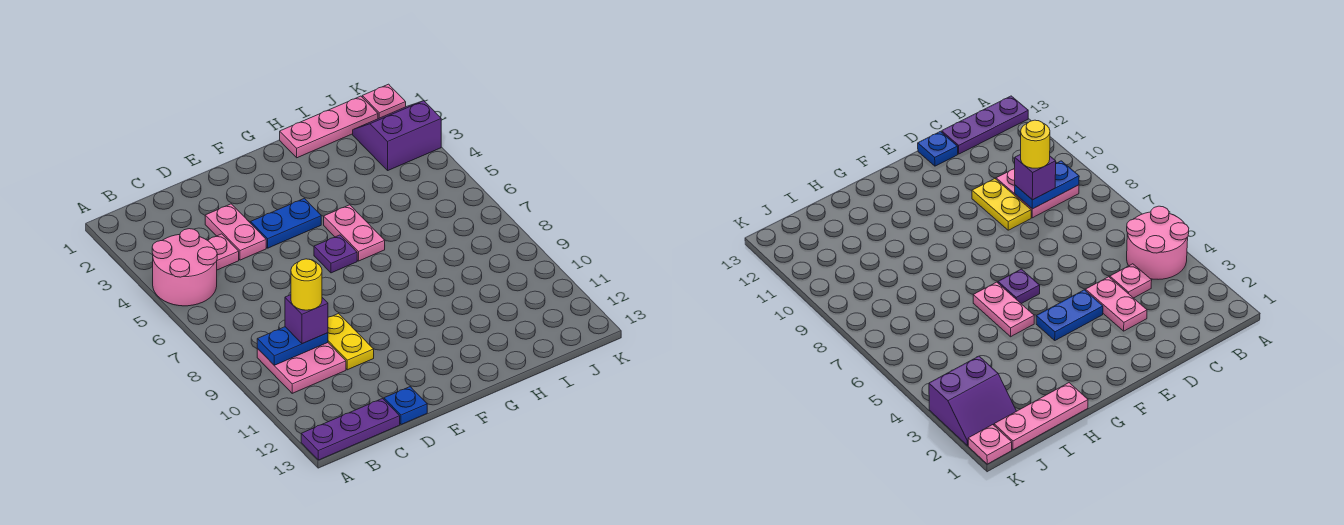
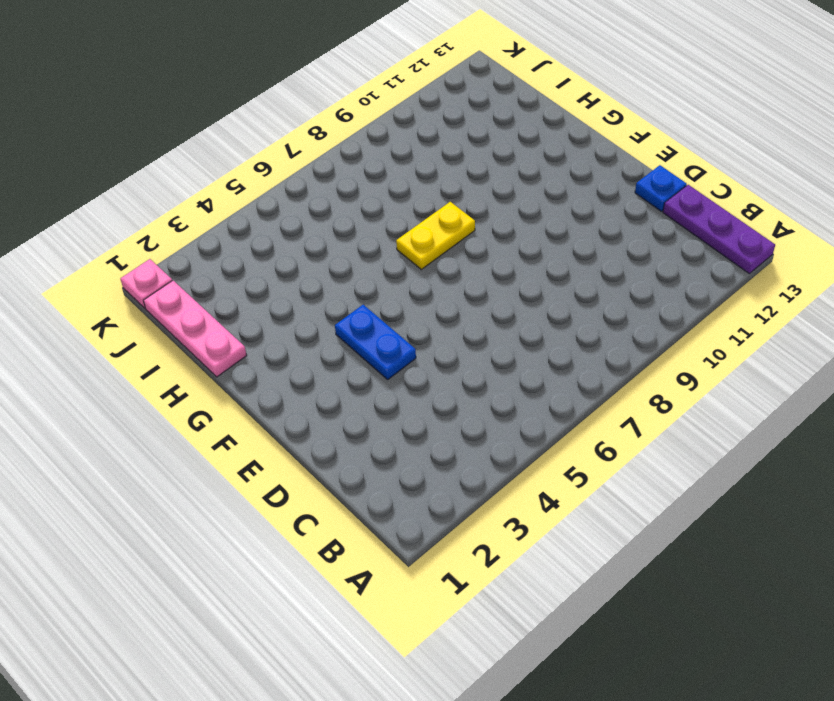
yellow 1x2 plate [396,202,475,269] -> yellow 1x2 plate moved to [328,314,374,370]
none -> pink 2x2 round brick [152,229,217,306]
none -> pink 2x2 plate [257,343,346,393]
none -> pink 1x1 plate [207,234,239,270]

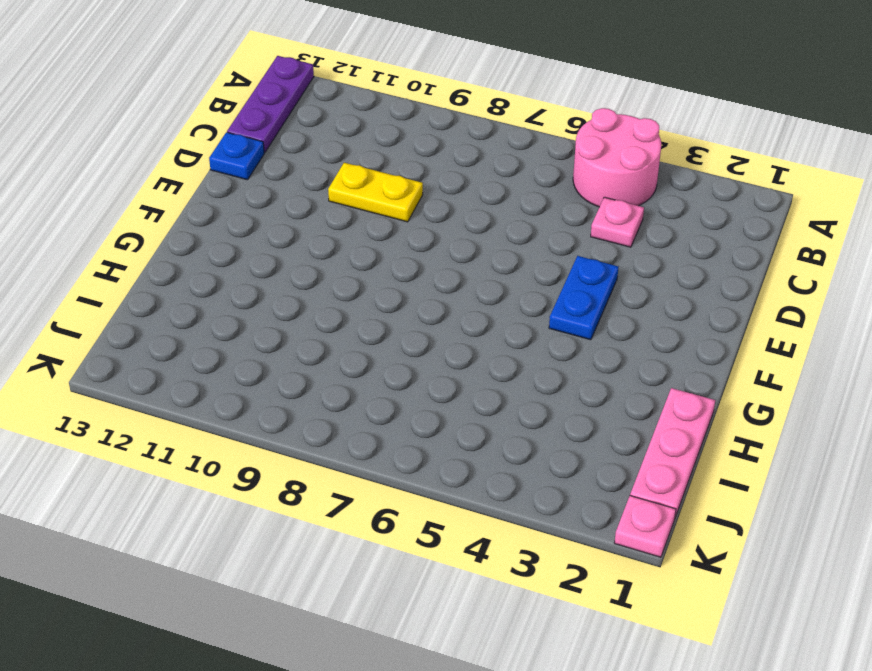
none -> pink 2x2 plate [257,343,346,393]
none -> pink 1x2 plate [205,204,266,260]
none -> purple 1x1 plate [314,235,357,273]

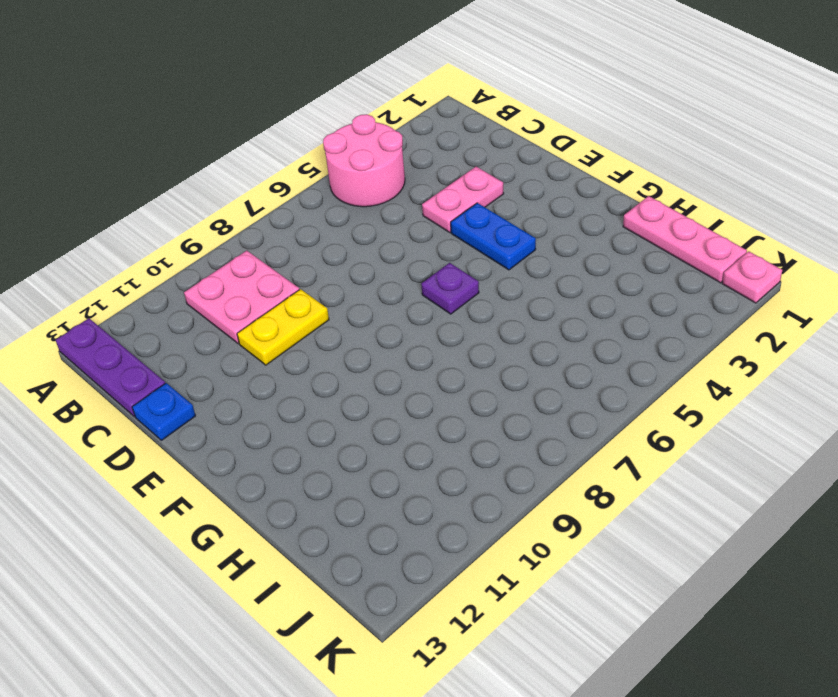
none -> pink 1x1 plate [207,234,239,270]
none -> pink 1x2 plate [324,205,385,261]
none -> purple 2x2 slope [353,101,441,170]

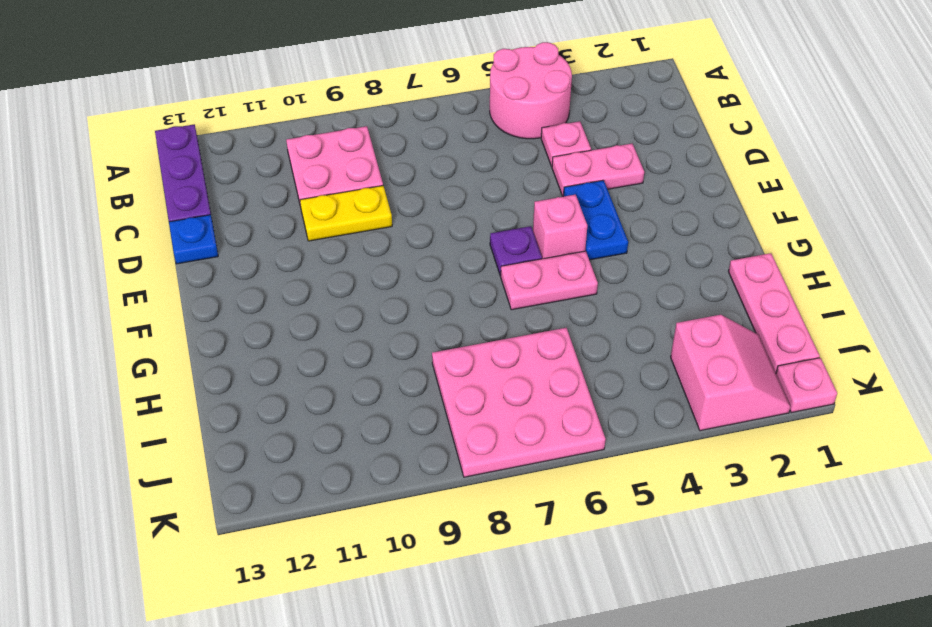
pink 1x1 brick [533,195,587,259] -> none
pink 3x3 plate [432,328,606,477] -> none
pink 2x2 slope [671,315,790,431] -> purple 2x2 slope [353,101,441,170]
none -> blue 1x2 plate [257,327,328,365]
none -> purple 1x1 brick [285,295,328,344]
none -> yellow 1x1 round brick [291,259,322,310]

